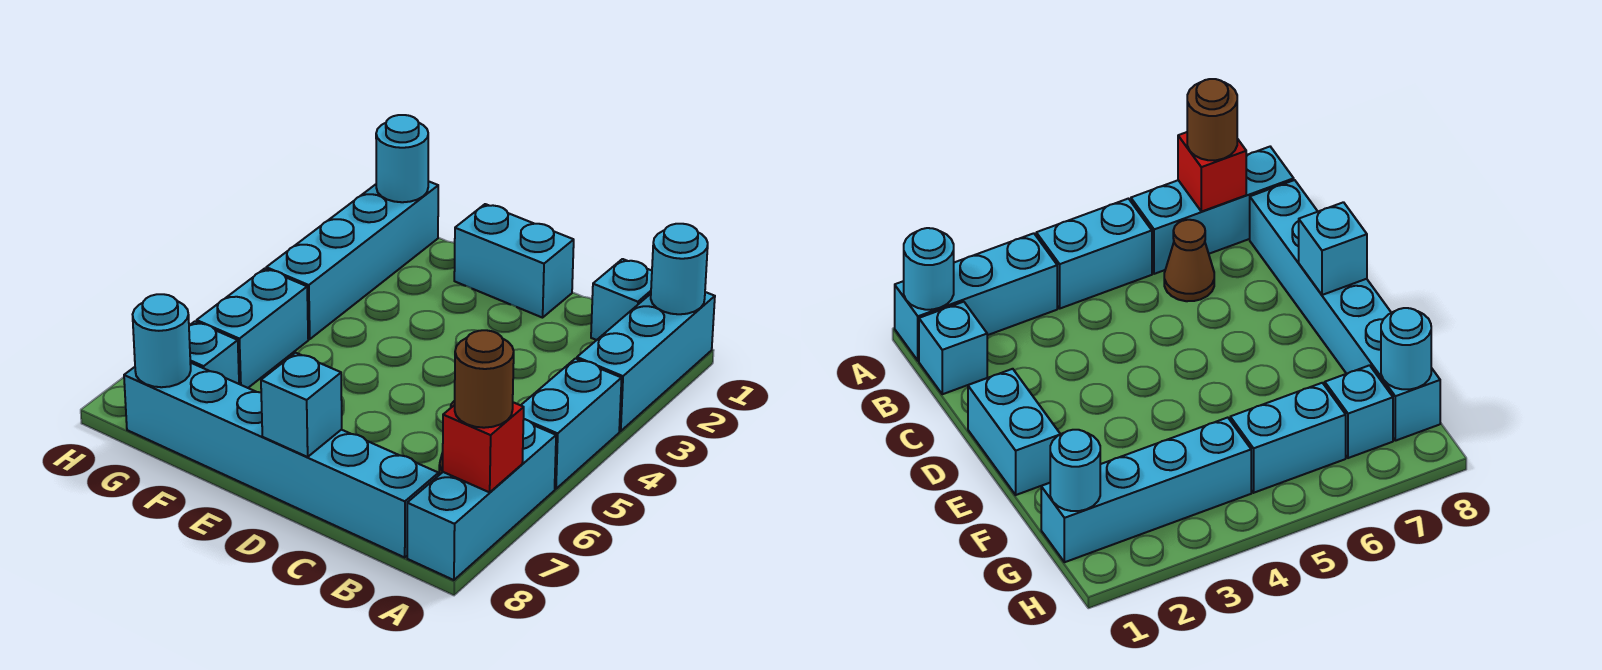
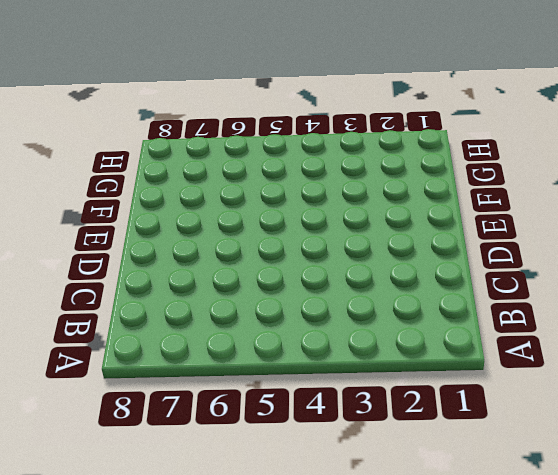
none -> cyan 1x3 brick [577,292,715,431]
none -> cyan 1x2 brick [521,359,622,489]
none -> cyan 1x3 brick [407,419,556,580]

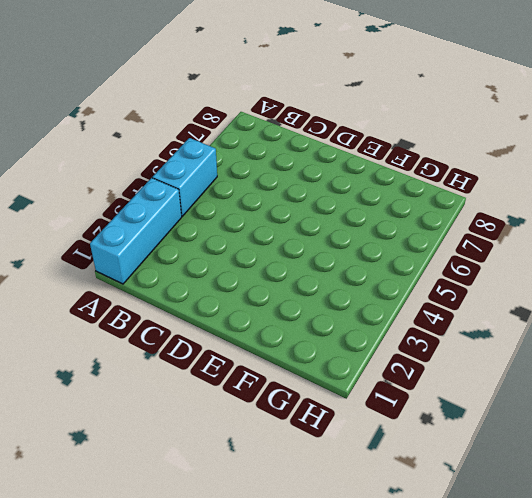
none -> cyan 1x3 brick [407,419,556,580]
none -> cyan 1x1 brick [591,259,652,340]
none -> brown 1x1 cone [1164,220,1214,301]

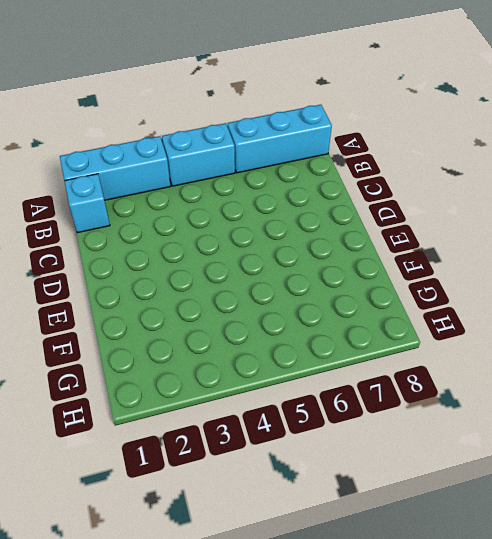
none -> brown 1x1 cone [1164,220,1214,301]
none -> cyan 1x6 brick [124,363,439,557]
none -> cyan 1x2 brick [454,204,574,318]

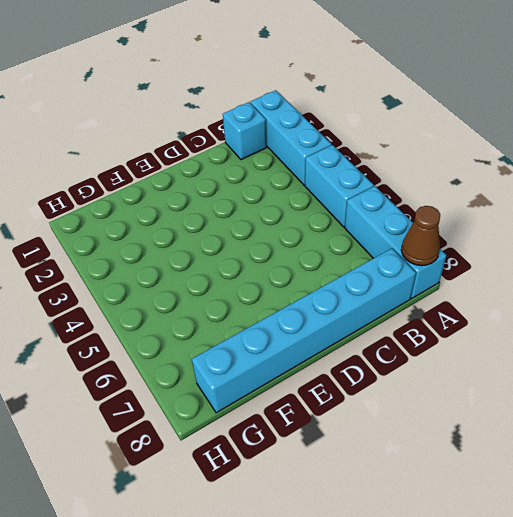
brown 1x1 cone [401,206,440,266] -> brown 1x1 cone moved to [1164,220,1214,301]
none -> cyan 1x2 brick [454,204,574,318]
none -> cyan 1x4 brick [266,181,438,339]
none -> cyan 1x2 brick [197,269,308,388]

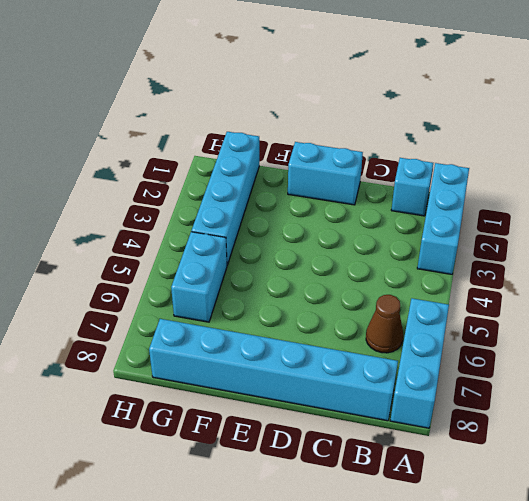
none -> cyan 1x2 brick [521,359,622,489]
none -> cyan 1x1 brick [189,322,239,384]
none -> cyan 1x1 round brick [651,224,708,314]

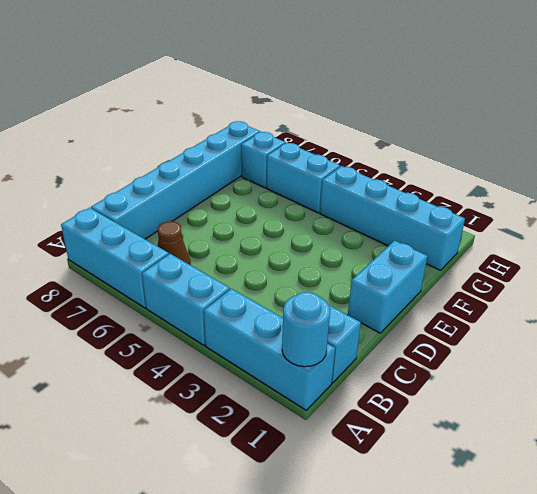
none -> red 1x1 brick [443,402,524,492]
none -> cyan 1x1 brick [261,353,342,457]
none -> cyan 1x1 round brick [376,115,428,202]

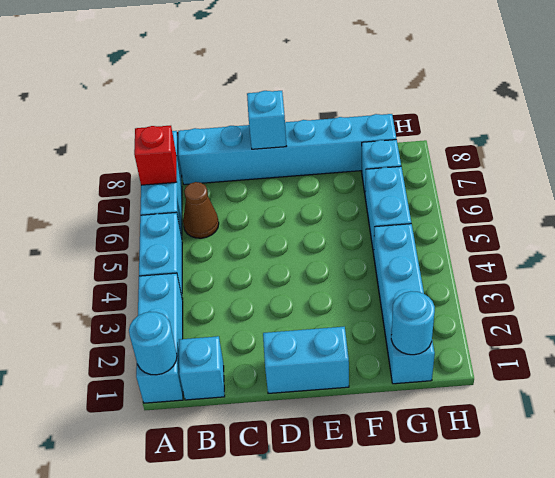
none -> cyan 1x1 round brick [133,294,191,387]
none -> brown 1x1 round brick [455,330,514,428]

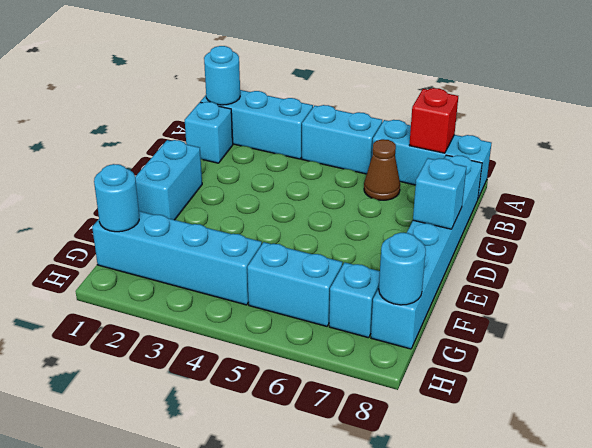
none -> brown 1x1 round brick [455,330,514,428]

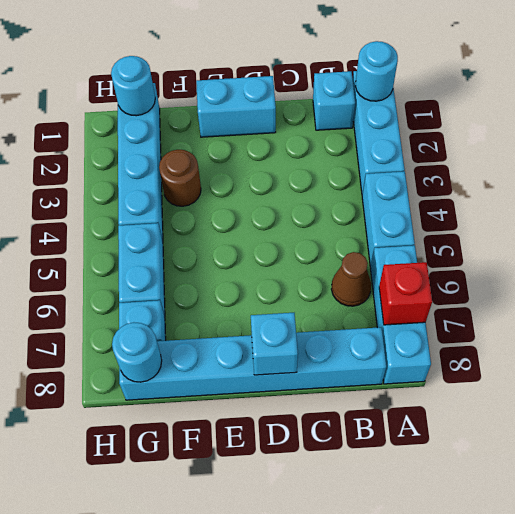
brown 1x1 round brick [159,150,201,206] -> brown 1x1 round brick moved to [455,330,514,428]

